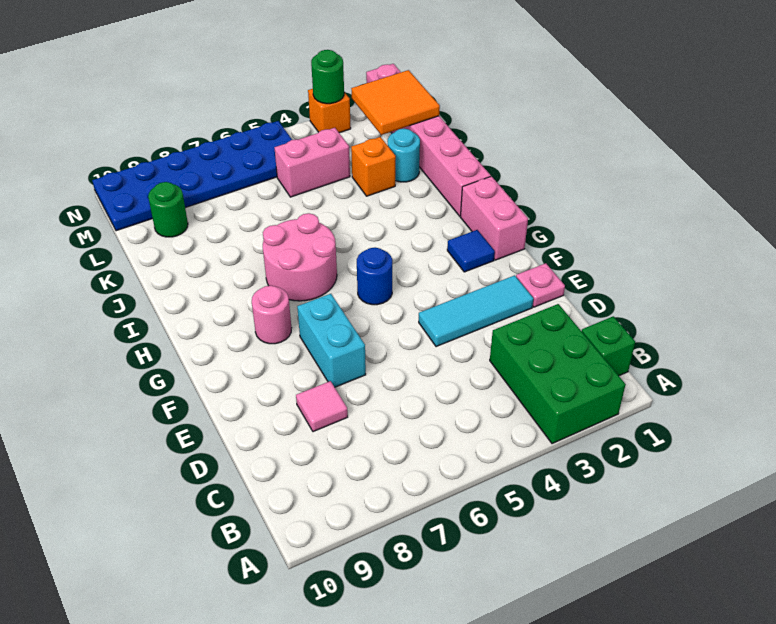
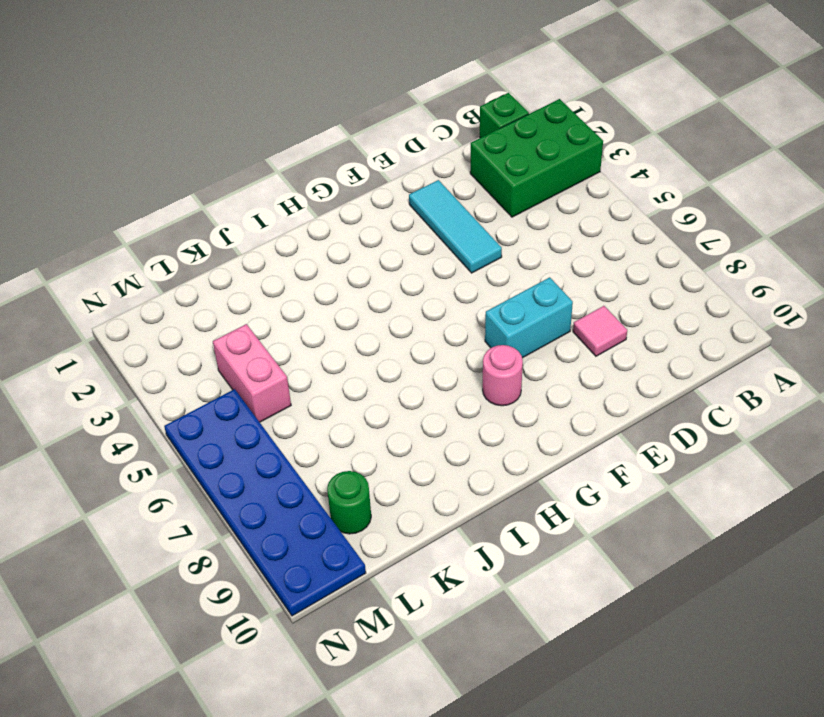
none -> pink 1x1 plate [516,263,565,307]
none -> pink 1x2 brick [460,176,528,260]
none -> blue 1x1 tile [447,230,495,272]

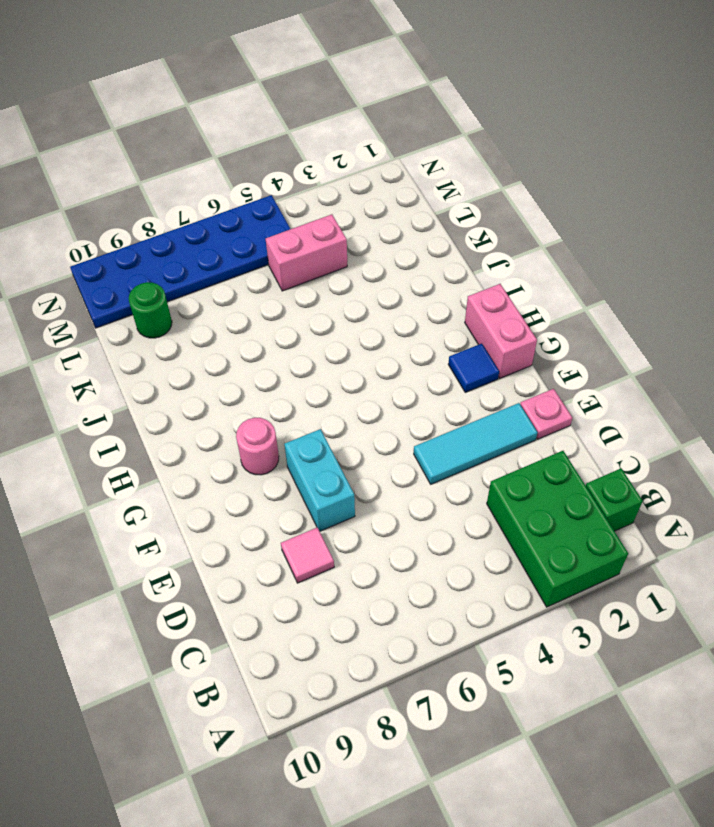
none -> blue 1x1 round brick [357,248,392,305]
none -> pink 2x2 round brick [263,213,337,301]
none -> pink 1x6 brick [366,64,491,216]

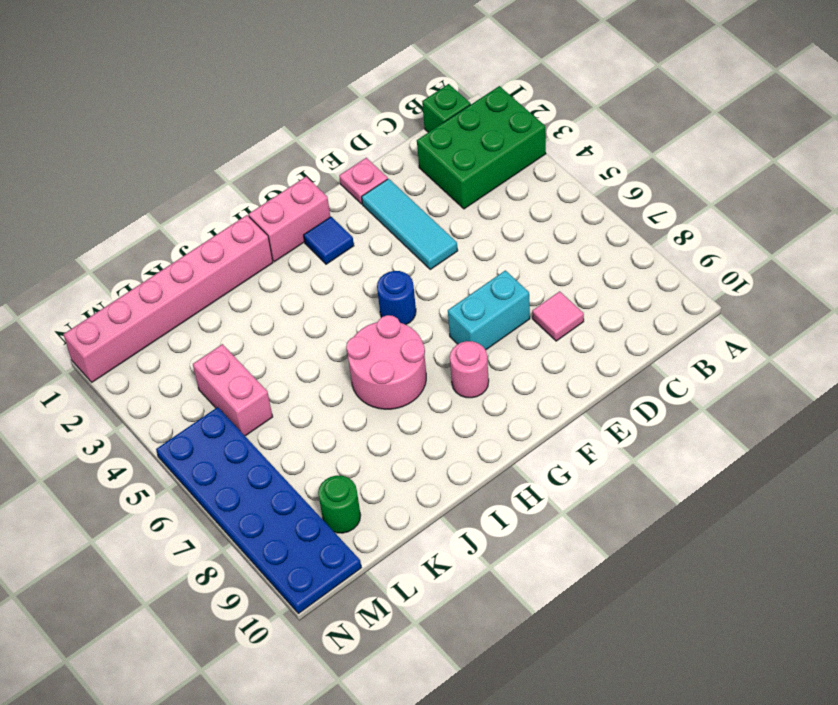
none -> cyan 1x1 round brick [388,129,420,182]
none -> orange 1x1 brick [351,137,396,196]
none -> orange 1x1 brick [308,89,351,133]

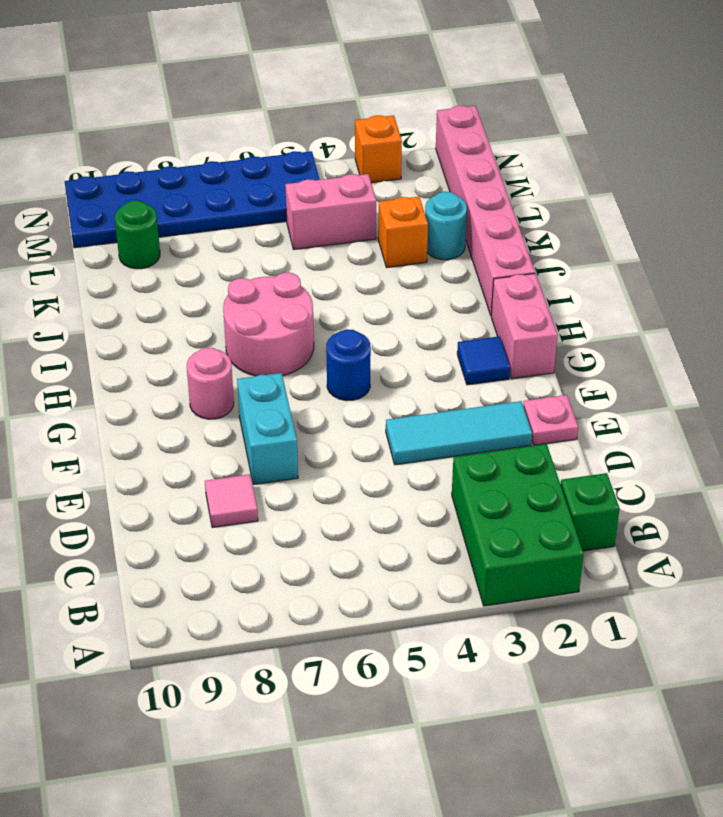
none -> orange 2x2 tile [351,70,440,135]
none -> green 1x1 round brick [311,50,344,104]

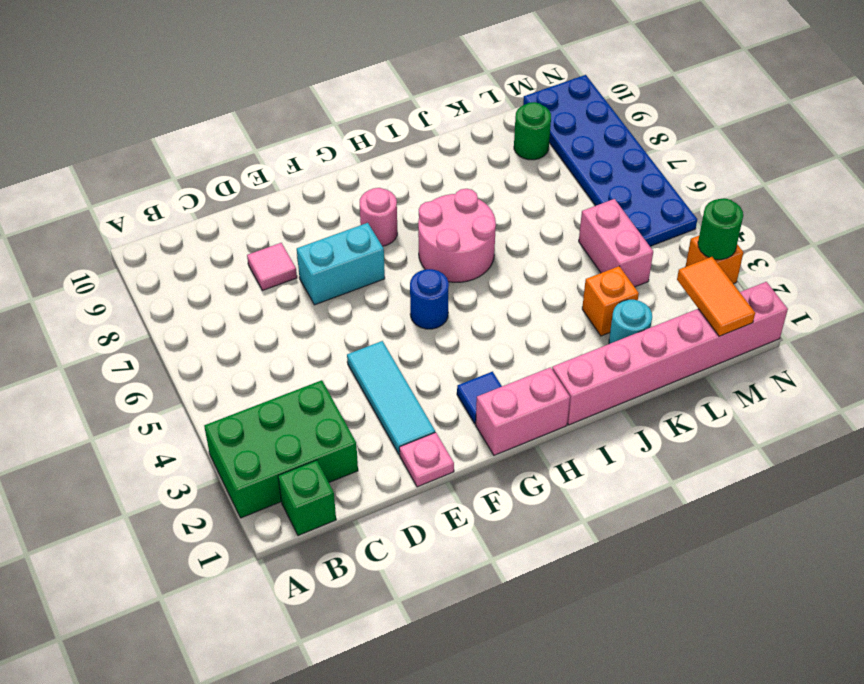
orange 1x2 tile [677,257,755,336] -> orange 2x2 tile [351,70,440,135]

